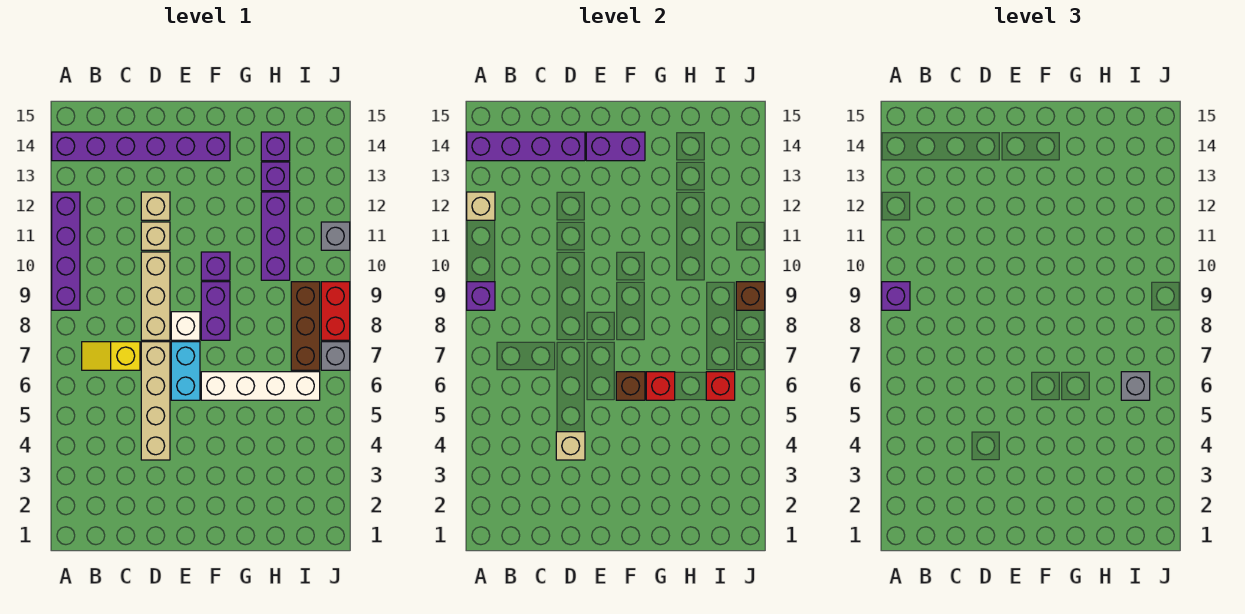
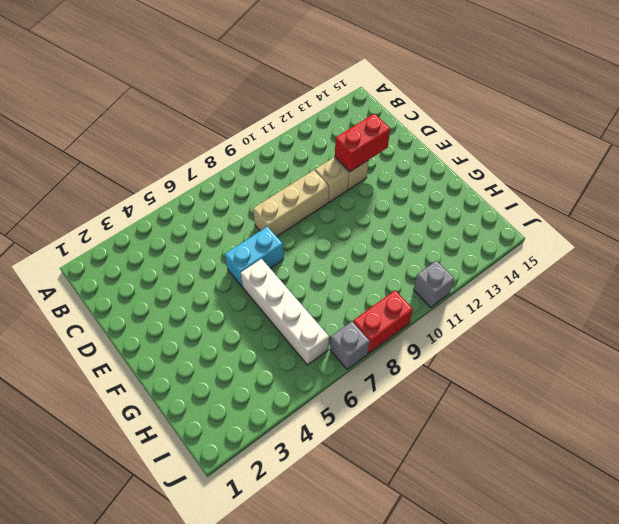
red 1x2 brick [335,114,390,172] -> none
none -> purple 1x4 brick [52,192,80,310]
none -> purple 1x6 brick [52,132,230,161]
none -> yellow 1x2 slope [82,342,140,370]
none -> tan 1x4 brick [141,342,170,460]

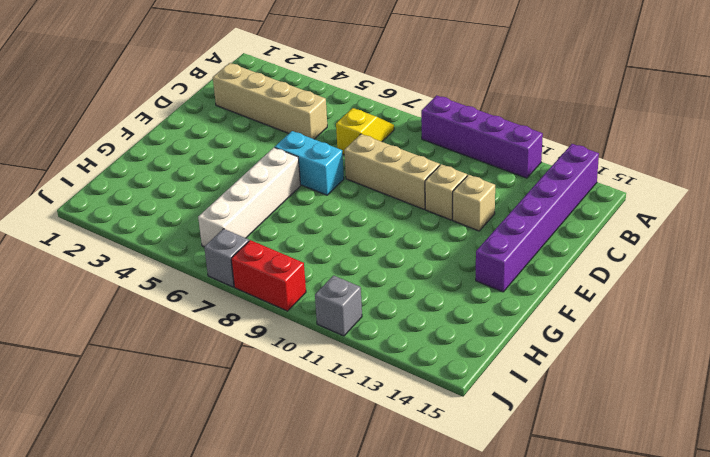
tan 1x4 brick [213,63,327,139] -> tan 1x4 brick moved to [141,342,170,460]
none -> white 1x1 brick [171,312,200,340]
none -> purple 1x2 brick [201,282,230,340]
none -> purple 1x1 brick [201,252,230,280]
none -> purple 1x3 brick [261,192,290,280]

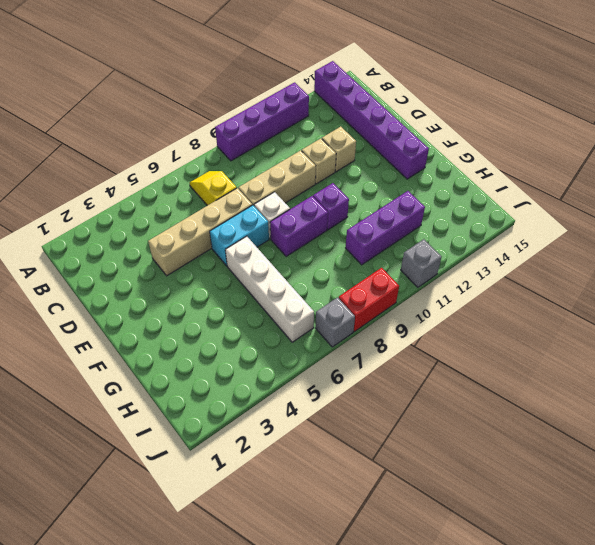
none -> purple 1x1 brick [261,162,290,191]
none -> purple 1x1 brick [261,132,290,161]
none -> brown 1x3 brick [291,282,320,370]
none -> purple 1x1 brick [467,282,495,310]

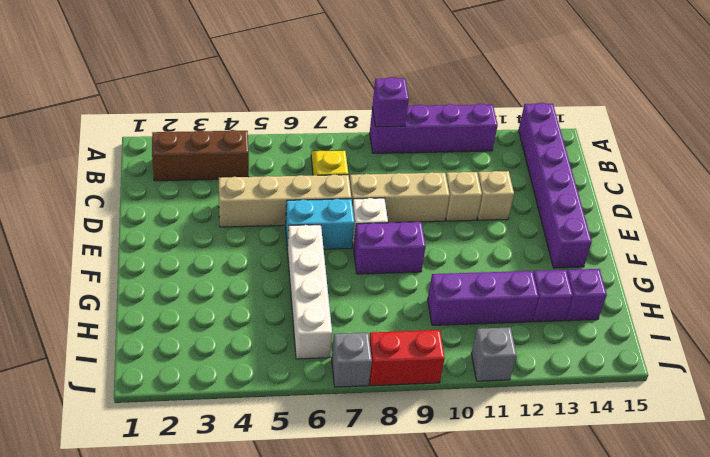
brown 1x3 brick [152,130,249,181] -> brown 1x3 brick moved to [291,282,320,370]
none -> purple 1x1 brick [201,252,230,280]
none -> tan 1x1 brick [467,192,495,220]
none -> purple 1x4 brick [467,132,585,161]
none -> tan 1x1 brick [556,432,585,460]

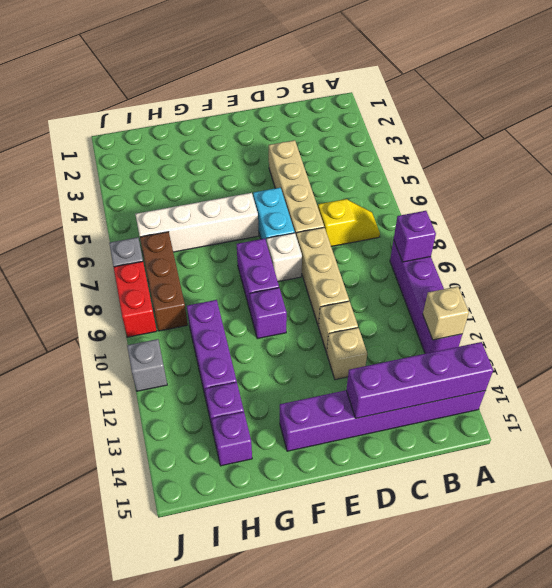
none -> tan 1x1 brick [556,432,585,460]
none -> purple 1x2 brick [586,132,645,161]
none -> brown 1x1 brick [616,372,645,400]
none -> red 1x1 brick [646,372,675,400]

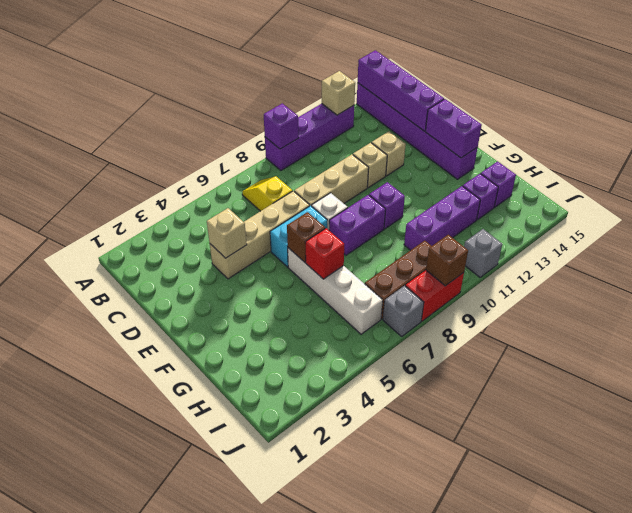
none -> red 1x1 brick [706,372,735,400]
none -> purple 1x1 brick [882,282,910,310]
none -> grey 1x1 brick [1121,372,1150,400]

